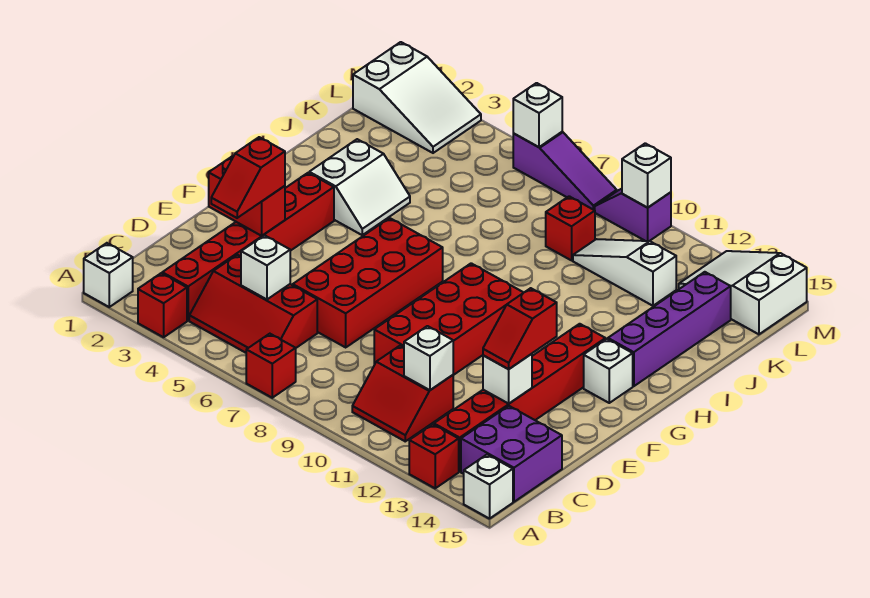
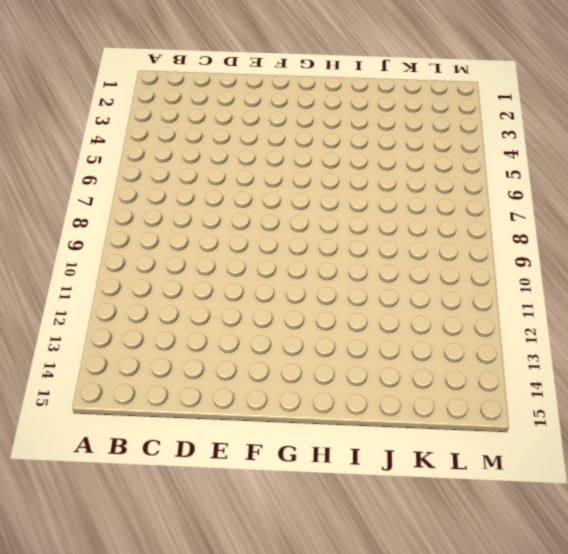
none -> white 1x1 brick [84,243,133,307]
none -> red 1x1 brick [138,273,187,337]
none -> red 1x1 brick [246,334,296,398]

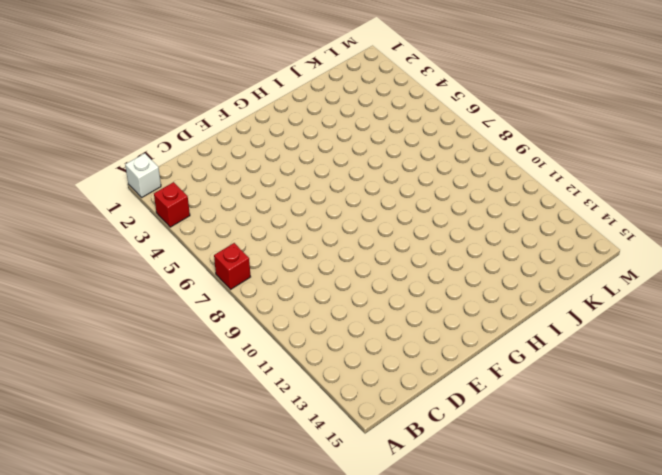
none -> red 1x1 brick [409,424,459,488]
none -> white 1x1 brick [464,455,513,519]
none -> red 1x6 brick [162,173,334,320]

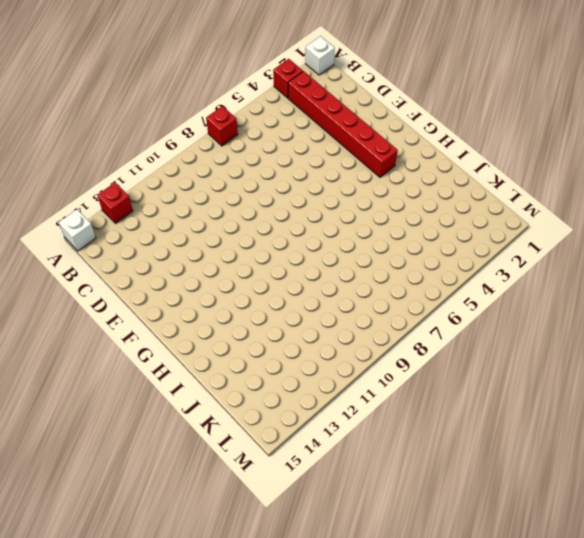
none -> red 2x3 slope [189,255,317,353]
none -> red 2x2 slope [352,345,453,441]
none -> red 1x6 brick [434,324,606,472]

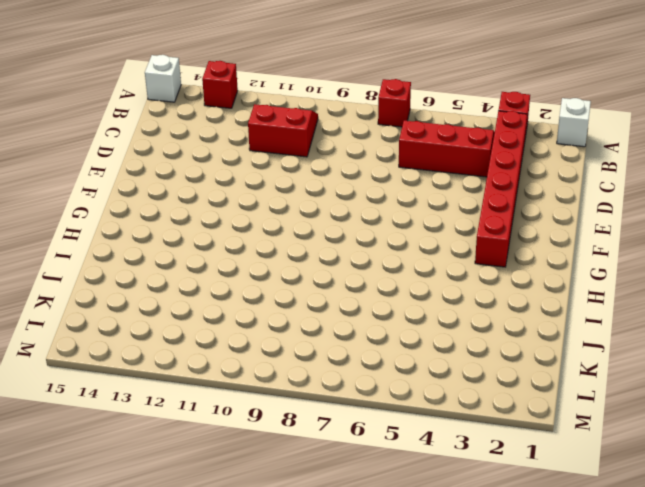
none -> red 1x6 brick [434,324,606,472]
none -> purple 2x2 brick [461,406,562,502]
none -> red 2x4 brick [293,218,443,347]

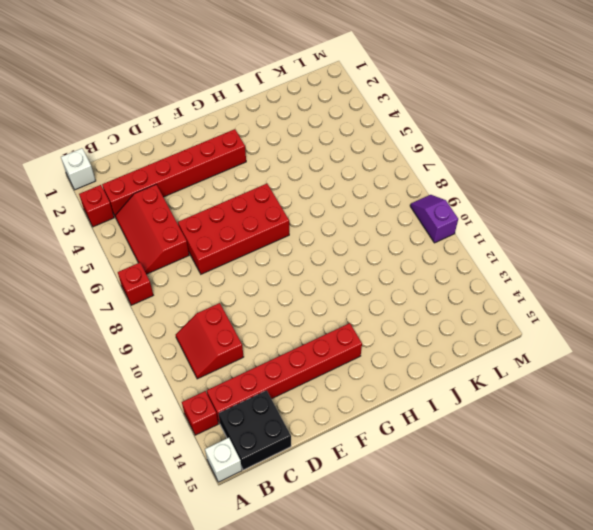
black 2x2 brick [218,391,291,470] -> purple 2x2 brick [461,406,562,502]
none -> red 2x4 brick [374,263,524,375]
none -> white 1x1 brick [584,339,633,403]
none -> white 2x2 slope [309,139,410,235]

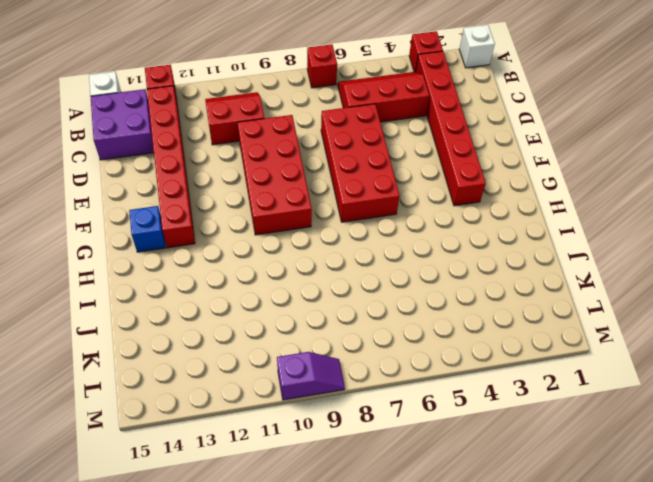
blue 1x1 brick [129,206,165,252] -> white 1x1 brick [584,339,633,403]
none -> white 2x2 slope [309,139,410,235]
none -> purple 1x4 brick [608,272,731,386]
none -> red 1x1 brick [546,196,595,260]

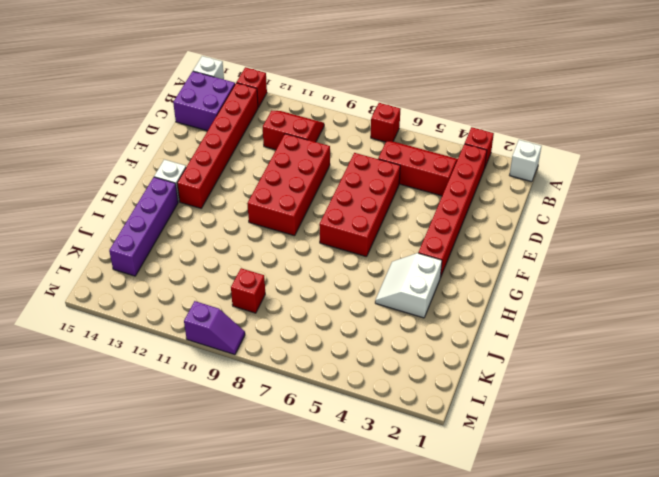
none -> white 1x3 slope [573,239,676,306]
none -> white 2x3 slope [353,42,481,153]
none -> white 2x3 slope [679,251,807,334]

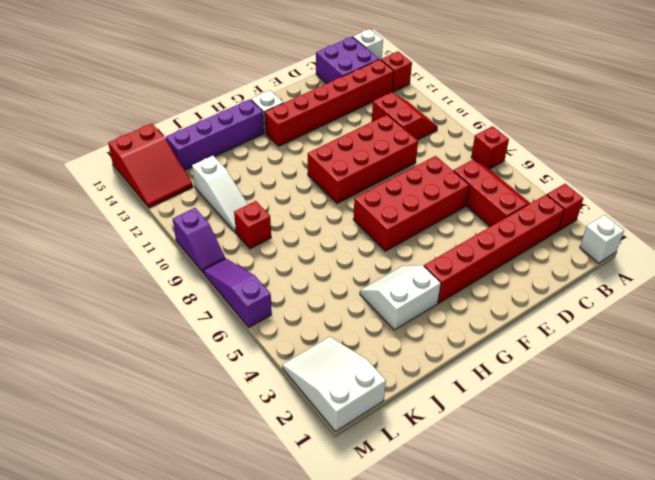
red 2x3 slope [108,124,193,208] -> white 2x3 slope [679,251,807,334]
none -> white 1x1 brick [241,235,290,299]
none -> white 1x1 brick [404,326,453,390]
none -> white 1x1 brick [483,354,532,404]

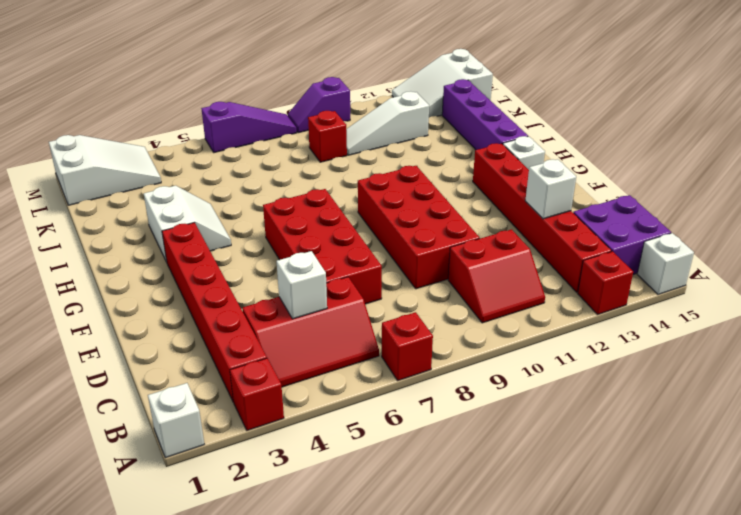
none -> white 1x1 brick [404,326,453,390]
none -> red 1x2 brick [209,157,285,236]
none -> white 1x1 brick [513,83,562,147]

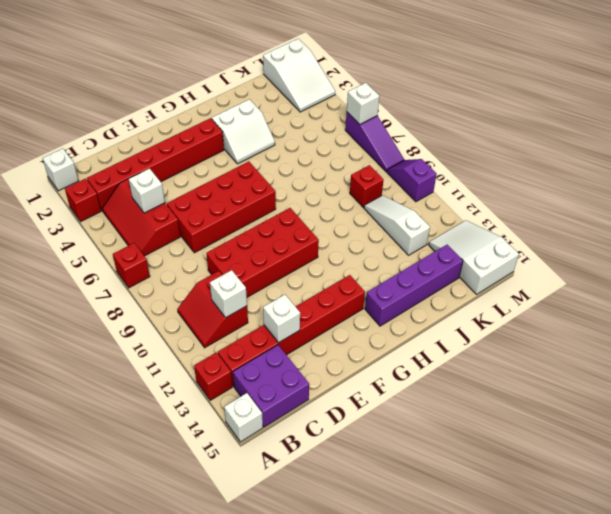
none -> white 1x1 brick [584,339,633,403]
none -> red 1x2 brick [209,157,285,236]
none -> white 1x1 brick [622,143,671,208]

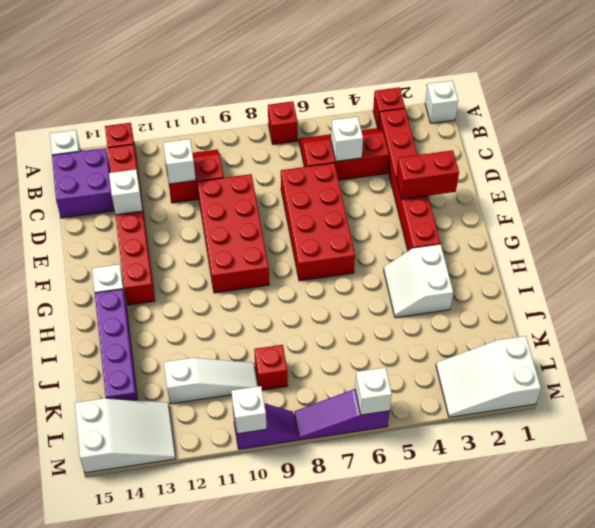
none -> red 1x2 slope [211,137,285,218]
none -> red 1x2 slope [483,288,557,369]

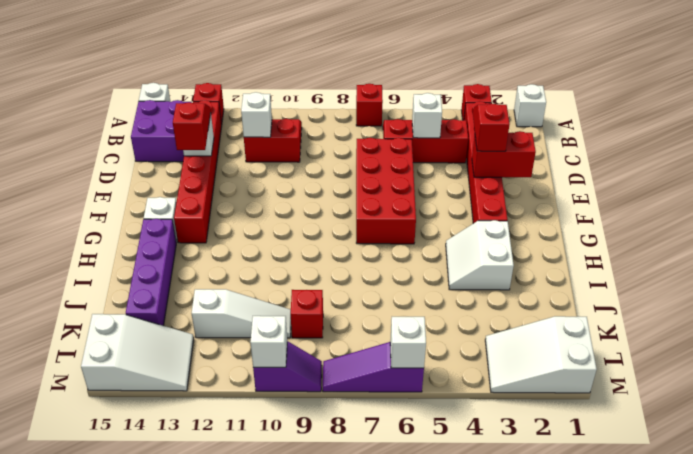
none -> red 2x4 brick [374,263,524,375]

